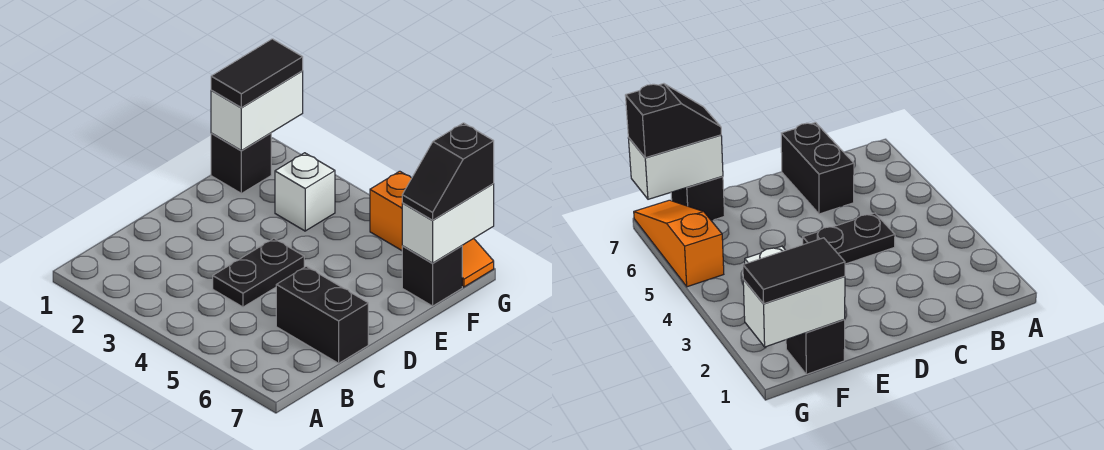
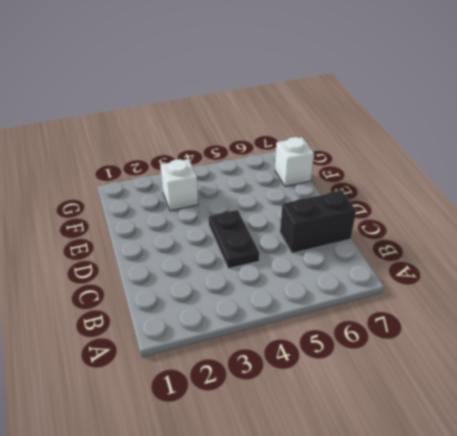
white 1x1 brick [275,137,314,187] -> black 1x1 brick [402,246,462,306]
none -> black 1x1 brick [211,133,271,193]
none -> orange 1x3 slope [370,171,494,287]

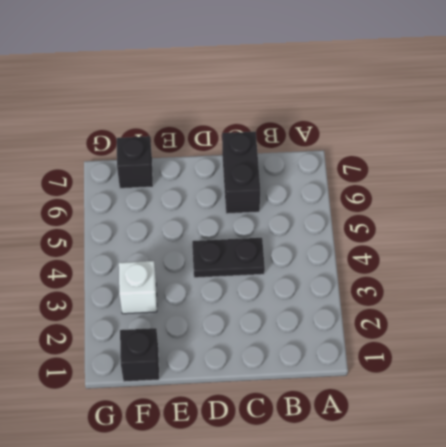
none -> orange 1x3 slope [370,171,494,287]
none -> white 1x2 brick [211,71,303,151]

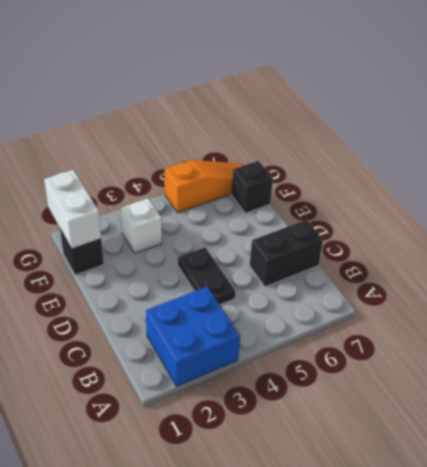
blue 2x2 brick [146,286,240,386] -> none
none -> white 1x2 brick [402,184,494,263]
none -> black 1x2 tile [211,39,303,108]

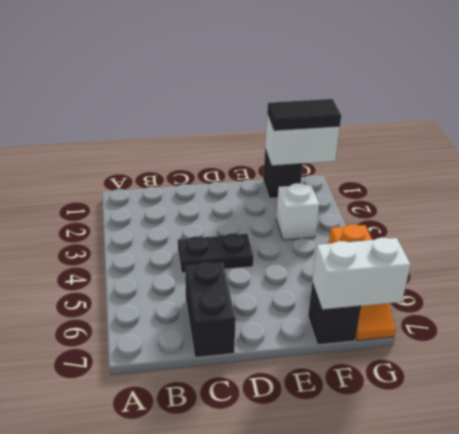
none -> black 1x2 slope [402,123,494,220]

